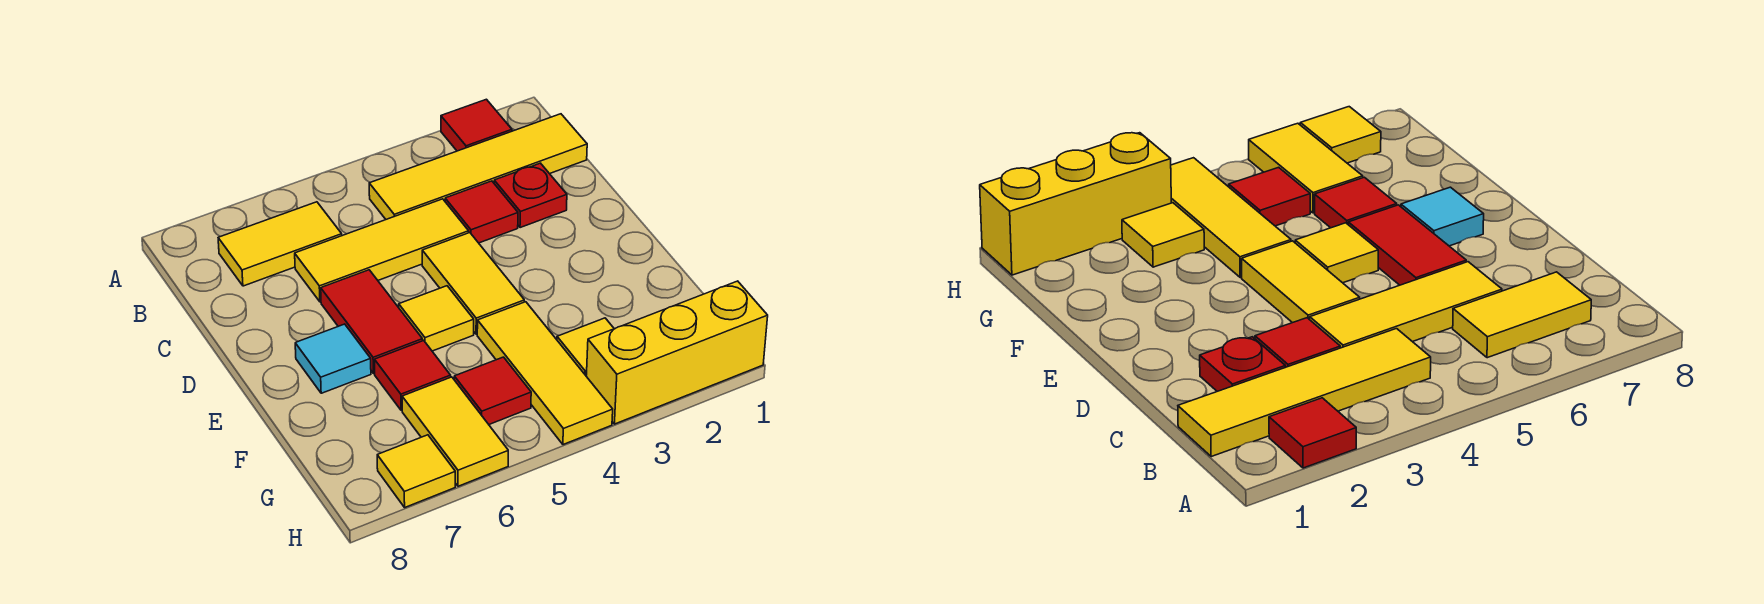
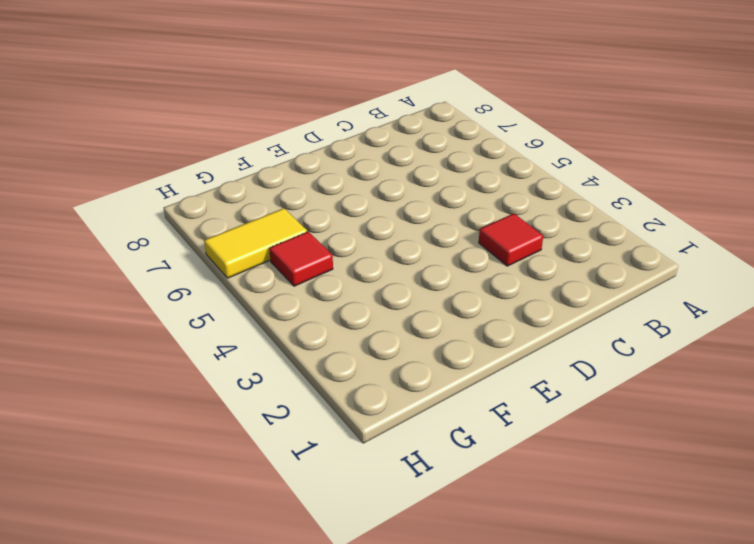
none -> red 1x1 tile [441,99,512,151]
none -> yellow 1x4 tile [369,114,587,219]
none -> yellow 1x2 tile [218,202,342,286]

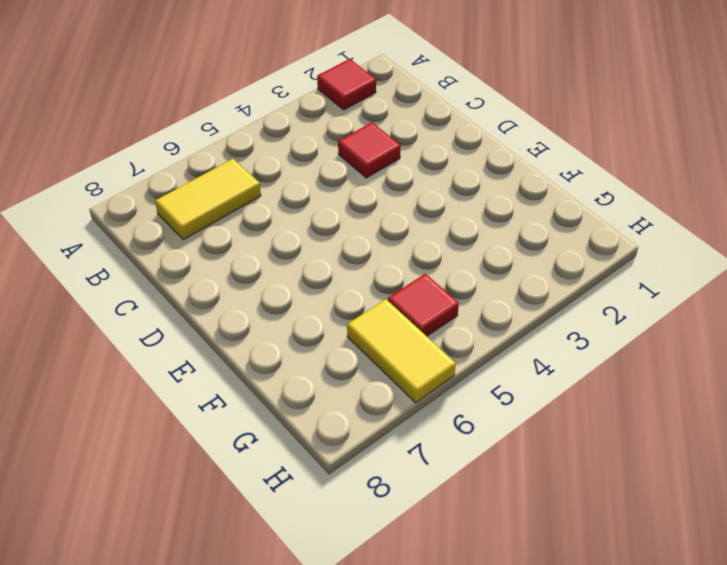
none -> yellow 1x4 tile [369,114,587,219]
none -> red 1x1 plate [494,163,567,228]
none -> yellow 1x3 tile [295,199,469,302]

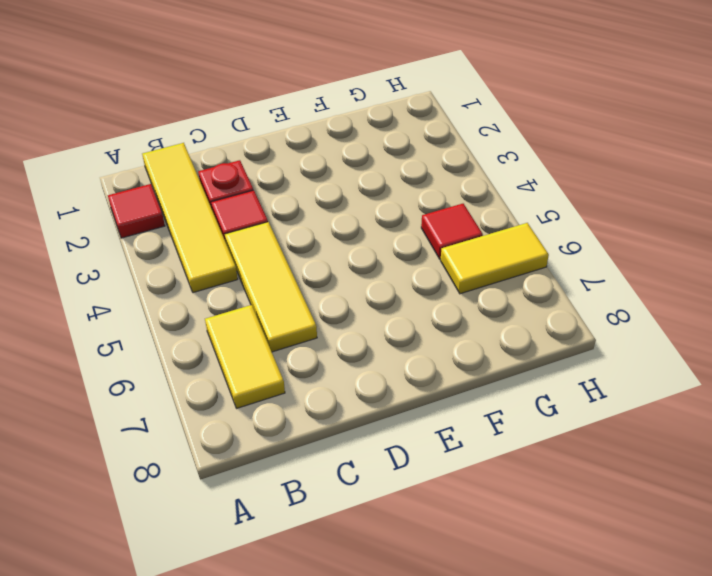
none -> yellow 1x2 tile [422,233,524,334]
none -> red 1x2 tile [321,270,423,373]
none -> yellow 1x1 tile [399,286,474,351]

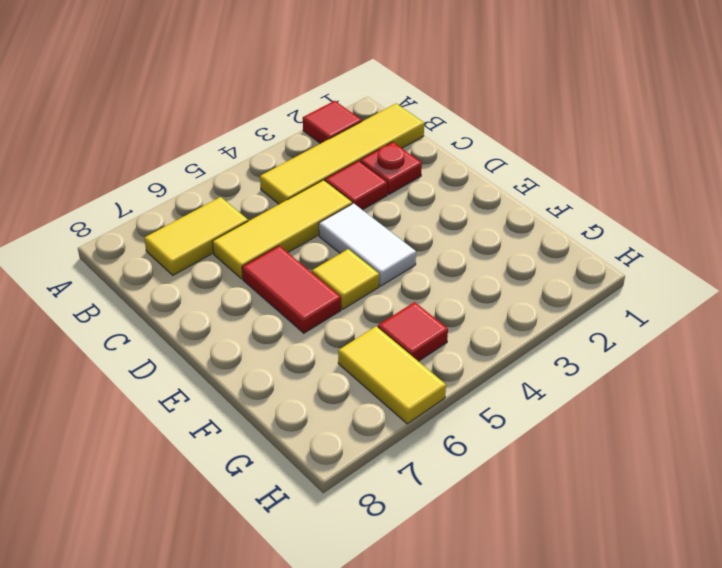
white 1x2 tile [319,203,416,286] -> yellow 1x2 tile [422,233,524,334]
none -> cyan 1x1 tile [295,324,371,393]
none -> yellow 1x3 tile [477,302,613,445]
none -> red 1x1 tile [374,341,451,410]

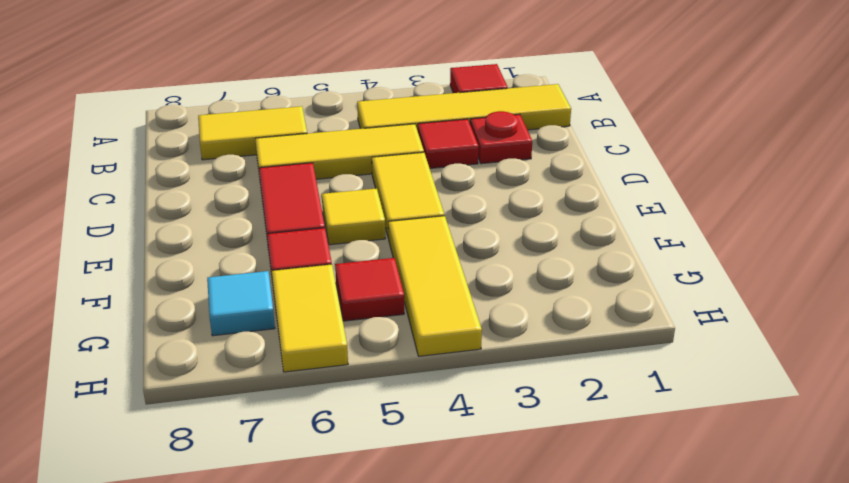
cyan 1x1 tile [207,271,275,336] -> cyan 1x1 tile moved to [295,324,371,393]
none -> yellow 1x1 tile [557,318,614,375]
none -> yellow 1x3 brick [586,281,768,424]
none -> yellow 1x1 tile [377,435,455,507]

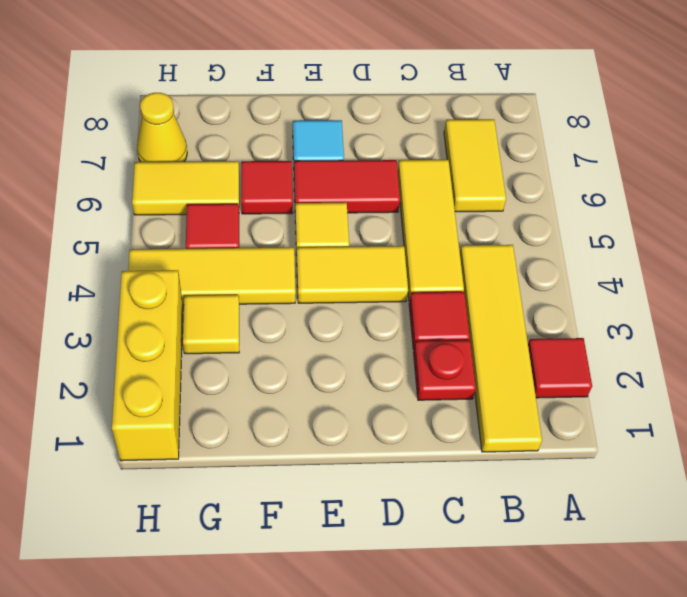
yellow 1x1 cone [137,93,187,162] -> yellow 1x1 tile [377,435,455,507]

